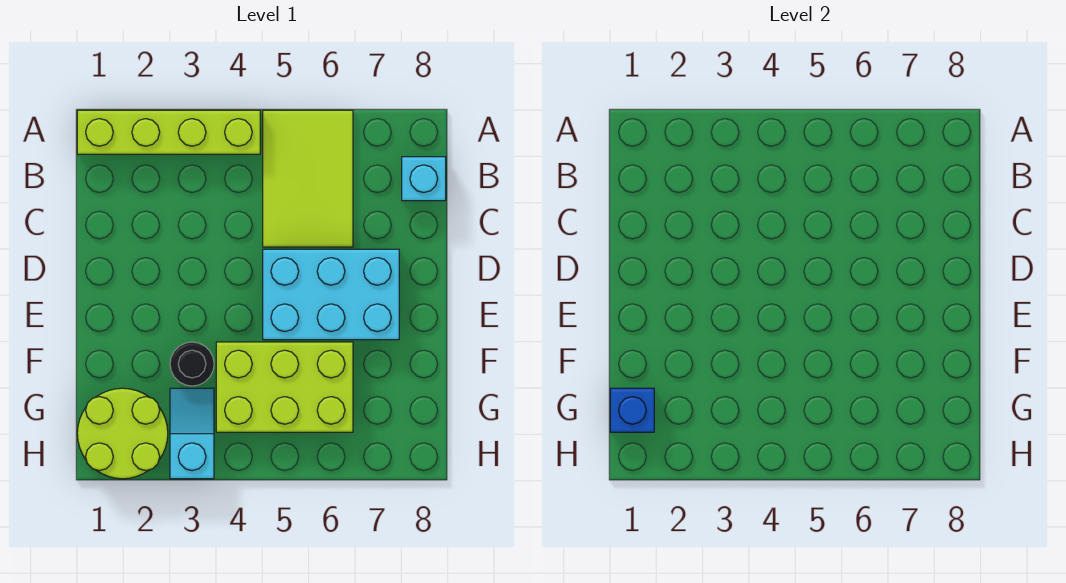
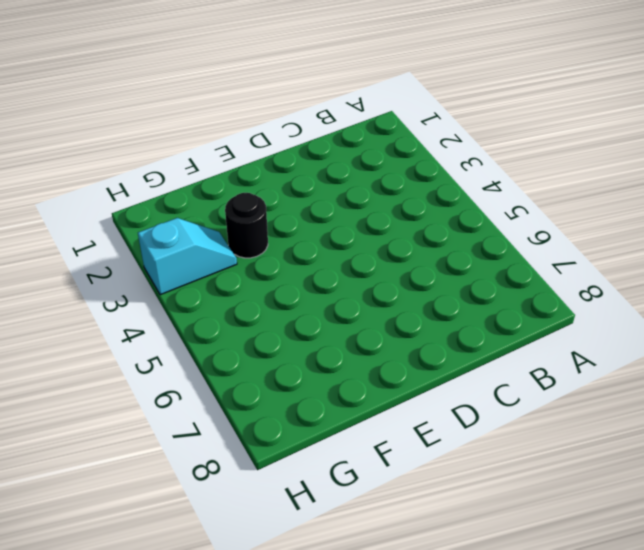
none -> lime 1x4 brick [77,110,260,154]
none -> lime 2x3 tile [263,110,353,247]

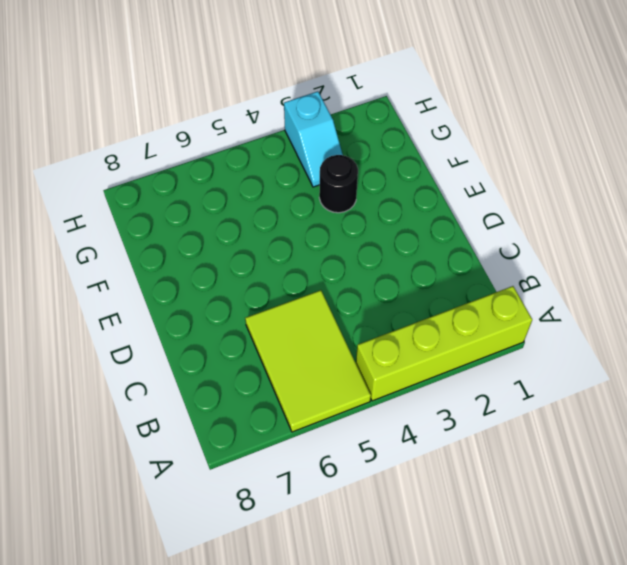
none -> cyan 1x1 brick [402,157,446,201]
none -> cyan 2x3 brick [263,249,399,340]

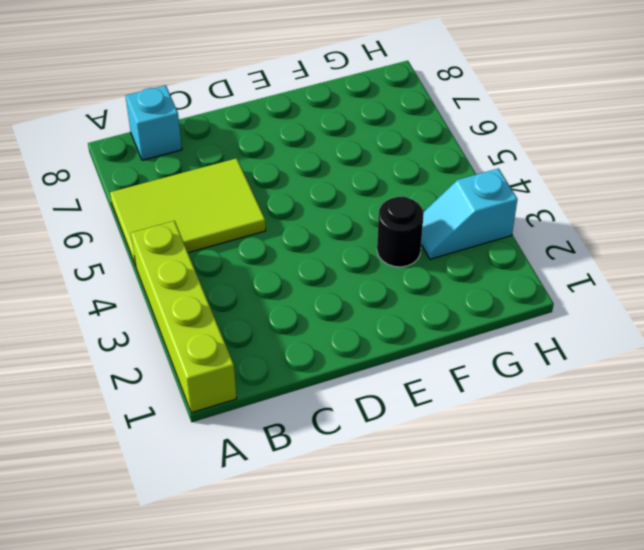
none -> cyan 2x3 brick [263,249,399,340]
none -> lime 2x3 brick [216,342,353,432]

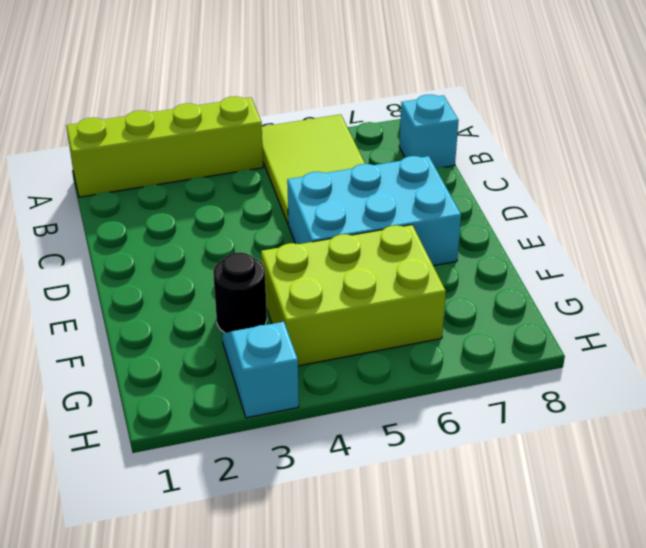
none -> lime 2x2 round brick [77,388,168,479]
none -> blue 1x1 brick [610,388,654,432]

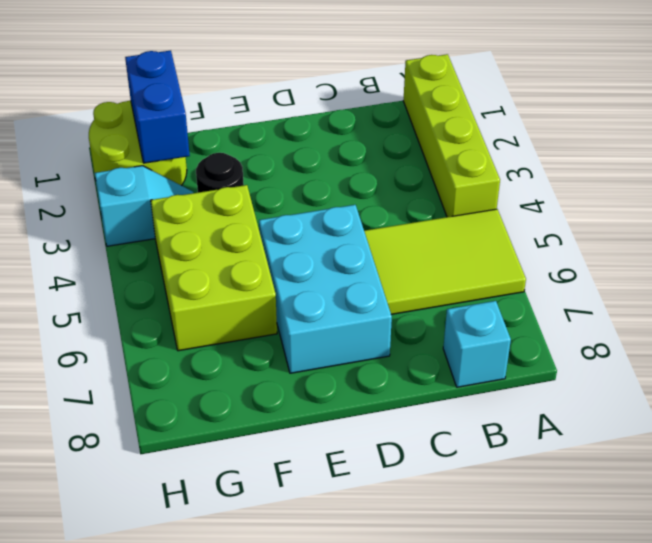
blue 1x2 brick [125,51,190,163] -> blue 1x1 brick [610,388,654,432]

